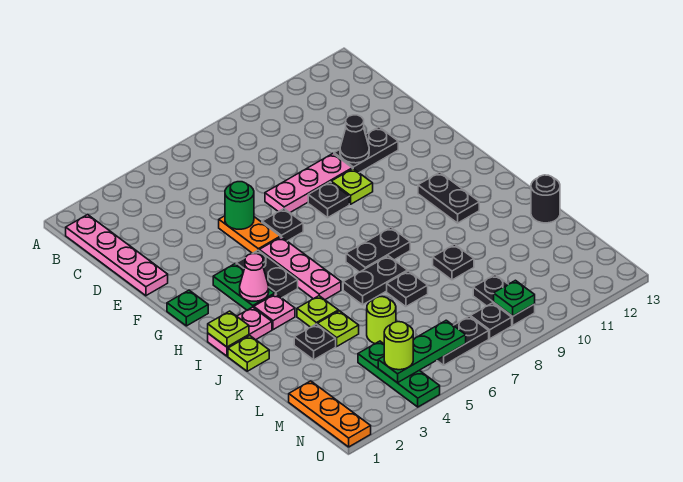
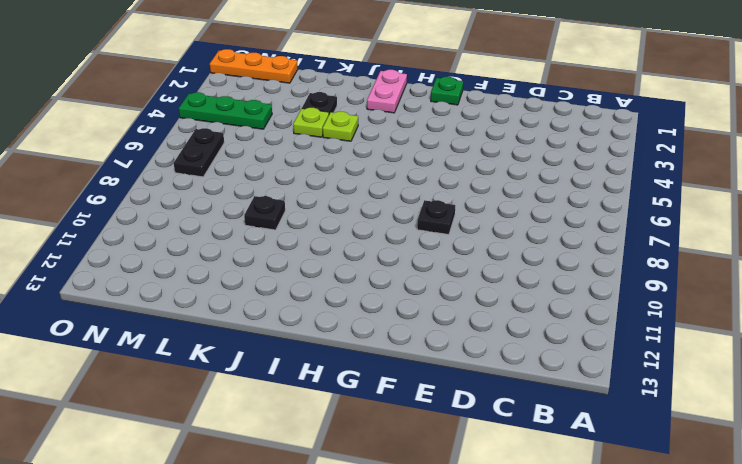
none -> pink 1x4 plate [66,215,168,296]
none -> orange 1x2 plate [219,216,280,253]
none -> pink 1x3 plate [265,153,352,212]
none -> black 1x2 plate [334,127,398,173]

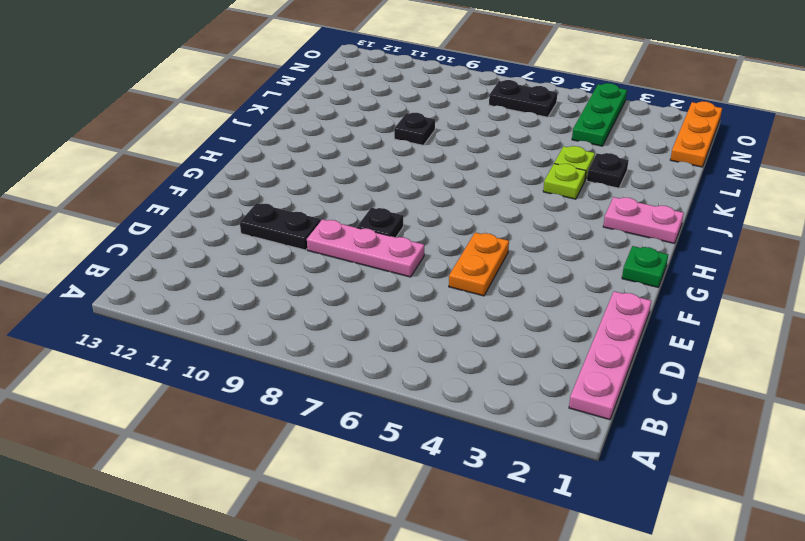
none -> black 1x1 plate [262,209,303,241]
none -> lime 1x1 plate [331,169,373,204]
none -> green 1x2 plate [213,264,275,310]
none -> black 1x2 plate [236,250,298,298]

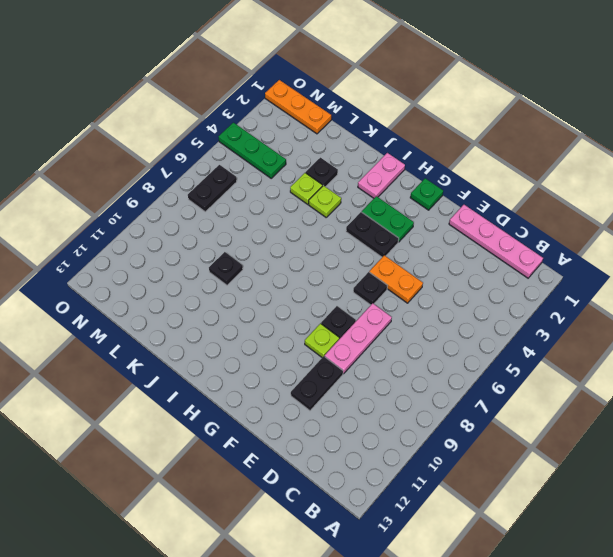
none -> pink 1x3 plate [259,237,341,300]
none -> black 1x2 plate [418,172,479,223]
none -> pink 1x1 plate [254,294,295,330]
none -> black 1x2 plate [346,228,410,272]

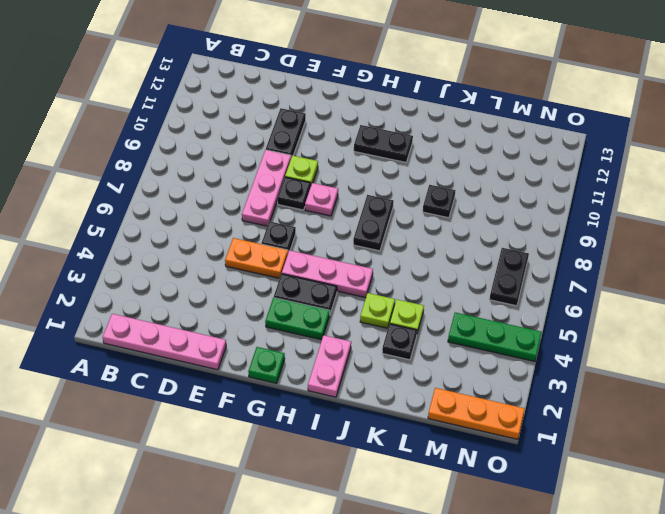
pink 1x1 plate [305,183,338,216] -> pink 1x1 plate moved to [254,294,295,330]
none -> lime 1x1 plate [228,336,269,371]
none -> black 1x2 plate [343,256,408,305]
none -> black 1x1 plate [387,271,428,307]
none -> black 1x1 round brick [531,175,560,223]

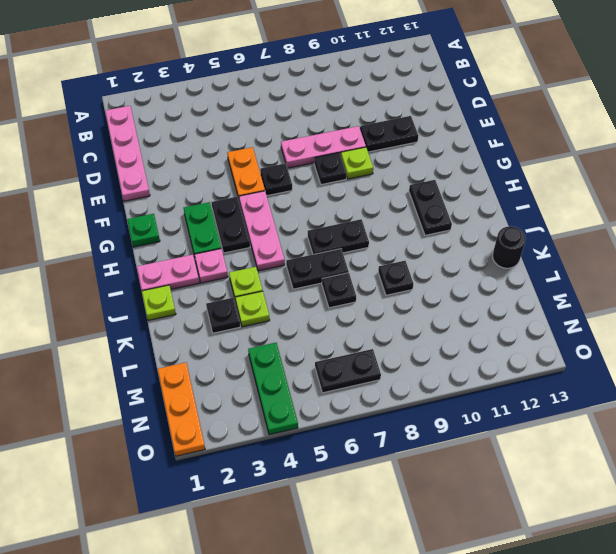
none -> lime 1x1 round brick [367,297,396,344]
none -> black 1x2 plate [473,275,535,325]
none -> black 1x1 plate [470,303,512,339]
none -> green 1x1 round brick [225,182,254,229]

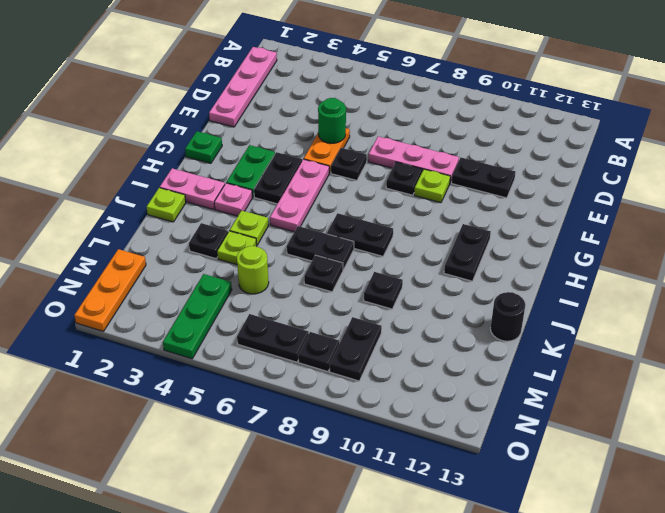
none -> black 1x1 cone [340,115,369,163]
none -> pink 1x1 cone [240,253,269,301]
none -> lime 1x1 plate [208,311,249,347]
none -> green 1x3 plate [378,320,466,383]

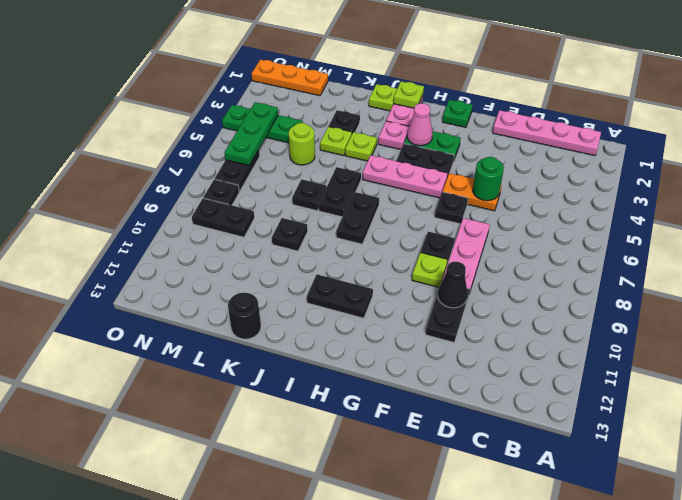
none -> green 1x1 plate [494,280,535,316]
none -> lime 1x1 round brick [384,322,413,370]

